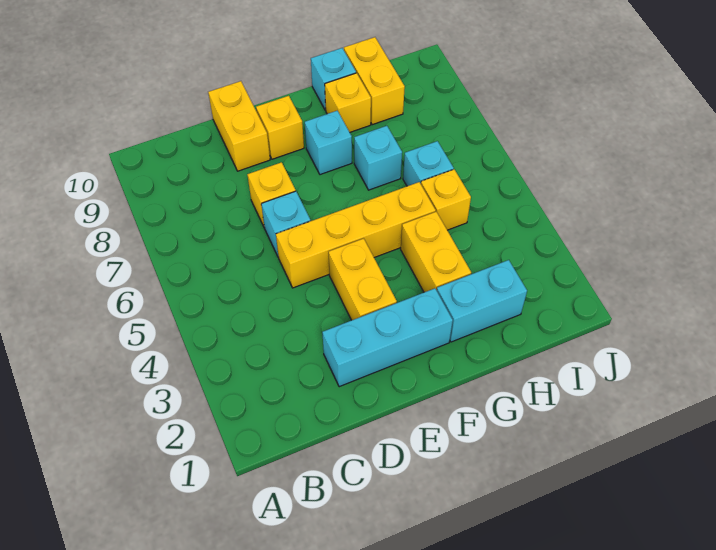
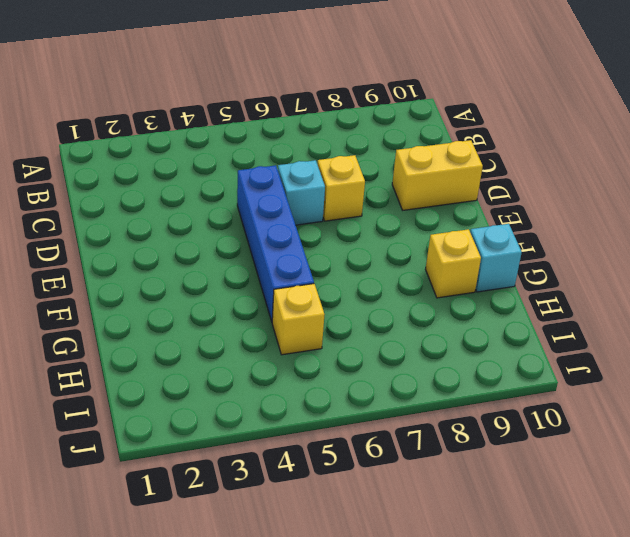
blue 1x4 brick [237,165,314,321] -> yellow 1x4 brick [276,182,436,288]
none -> cyan 1x3 brick [322,288,453,387]
none -> yellow 1x2 brick [329,238,397,320]
none -> yellow 1x1 brick [256,96,304,159]

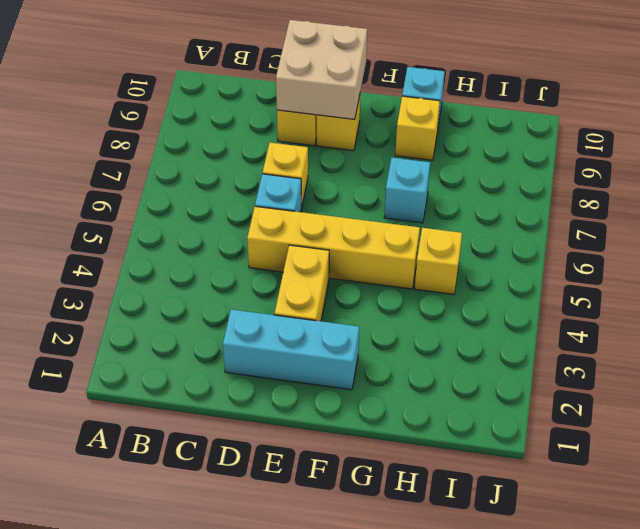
tan 2x2 brick [276,20,367,119] -> none
none -> cyan 1x1 brick [305,111,352,175]
none -> cyan 1x2 brick [437,260,527,342]
none -> yellow 1x2 brick [401,212,471,292]

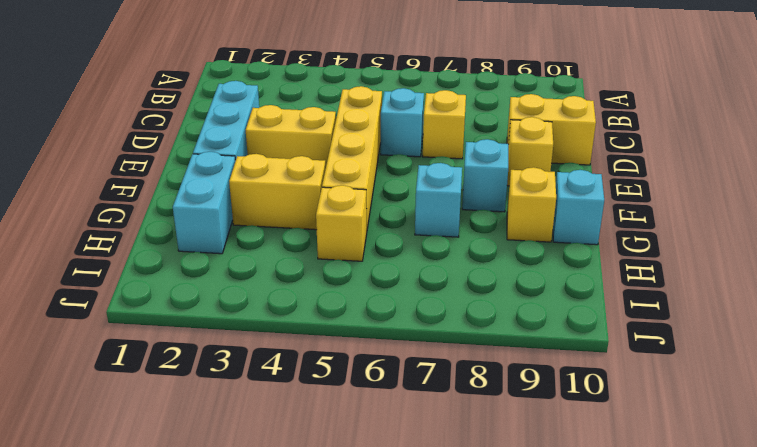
none -> cyan 1x1 brick [403,141,454,186]
none -> yellow 1x2 brick [344,37,405,125]

